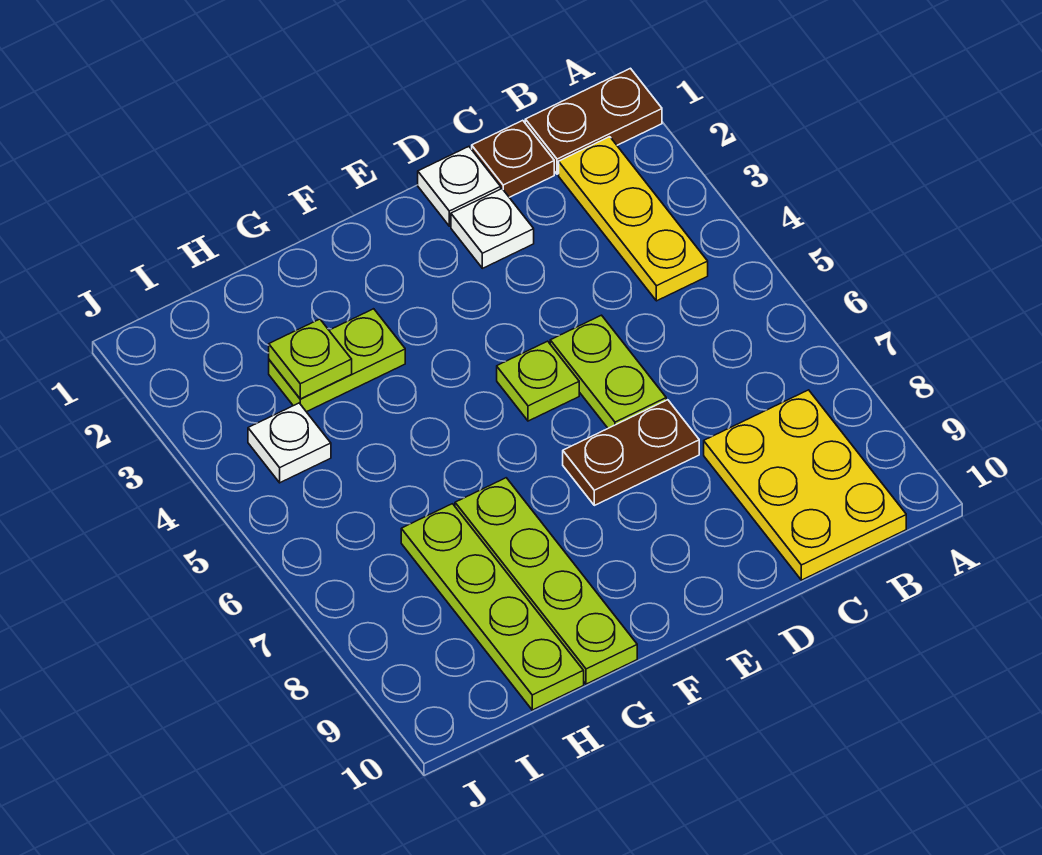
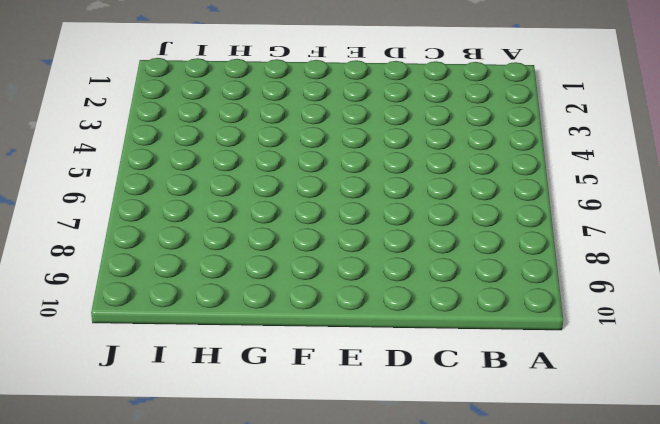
none -> brown 1x2 plate [525,68,662,174]
none -> yellow 1x3 plate [559,137,708,301]
none -> yellow 2x3 plate [704,390,906,580]

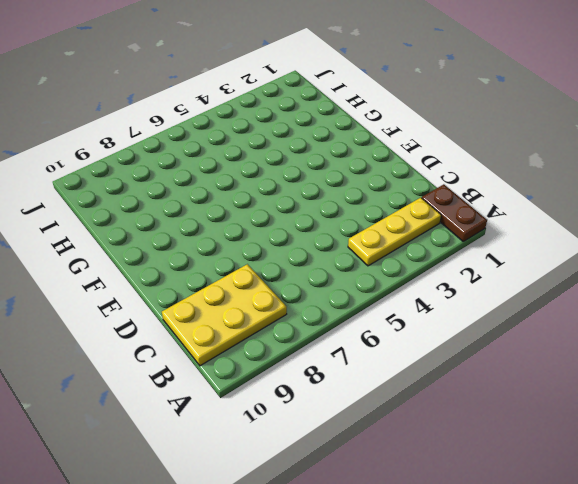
none -> brown 1x1 plate [472,120,554,197]
none -> white 1x1 plate [418,147,501,226]
none -> white 1x1 plate [451,189,534,268]

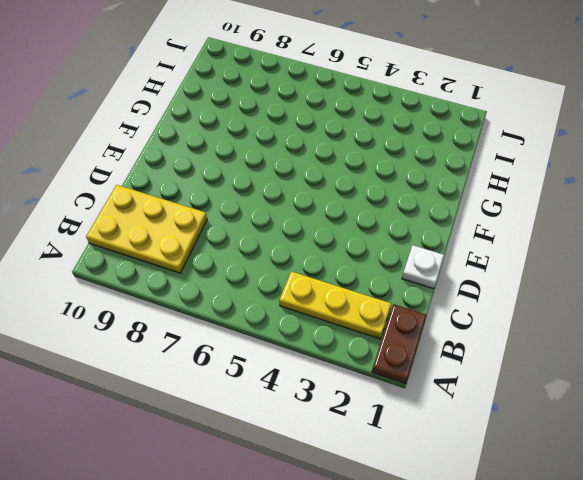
none -> brown 1x1 plate [472,120,554,197]
none -> white 1x1 plate [451,189,534,268]
none -> lime 1x2 plate [550,315,666,428]

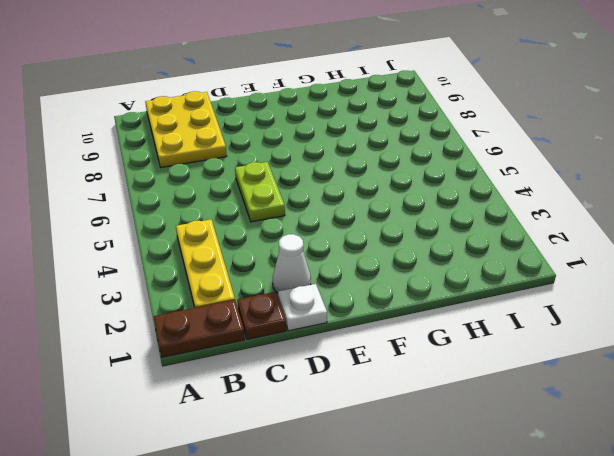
white 1x1 cone [272,234,311,293] -> white 1x1 plate [451,189,534,268]
none -> brown 1x2 plate [563,400,699,505]
none -> lime 1x1 plate [497,341,579,421]
none -> lime 1x2 plate [269,309,405,412]

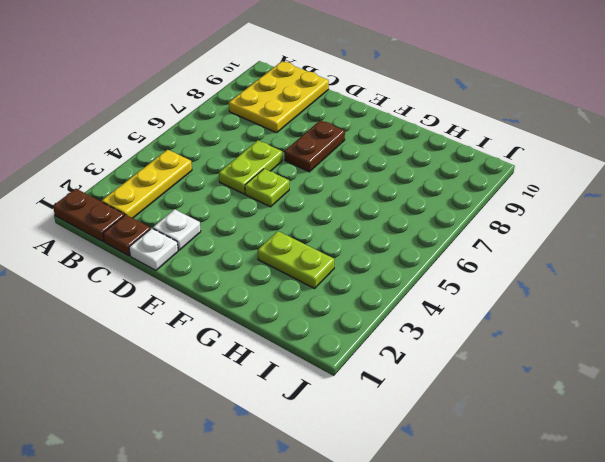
brown 1x2 plate [284,120,345,172] -> brown 1x2 plate turned to [563,400,699,505]
none -> lime 1x4 plate [455,478,637,684]
none -> lime 1x4 plate [401,504,584,710]
none -> white 1x1 plate [248,403,331,483]

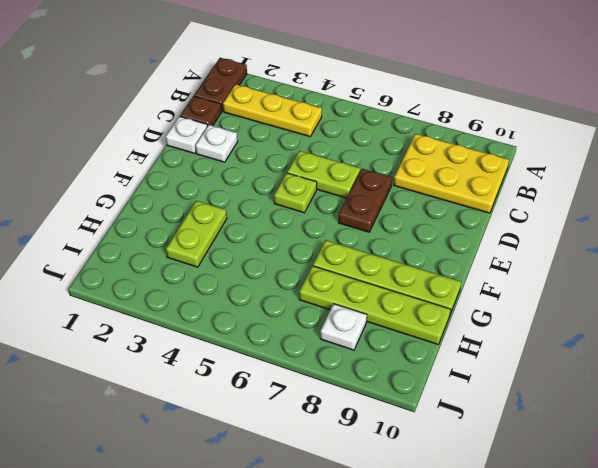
white 1x1 plate [320,304,367,350] -> white 1x1 plate moved to [248,403,331,483]
none -> lime 1x1 plate [269,319,352,399]

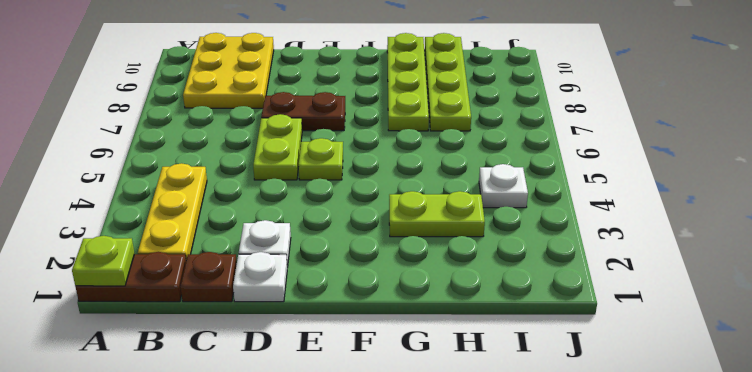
lime 1x1 plate [72,236,135,286] -> lime 1x1 plate moved to [269,319,352,399]

